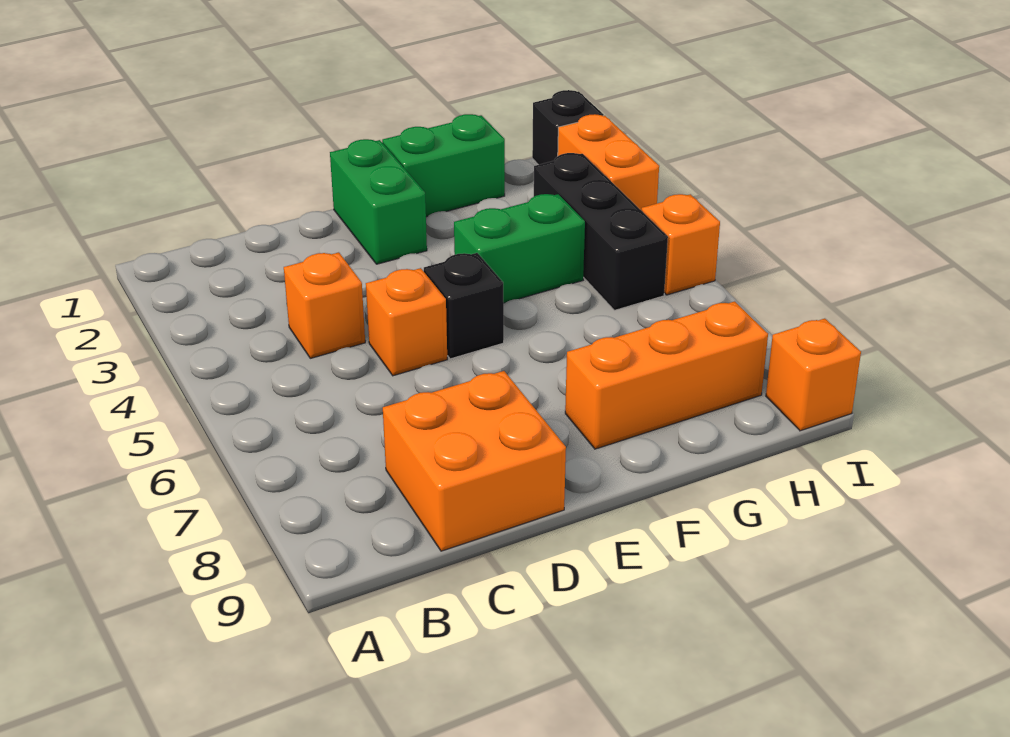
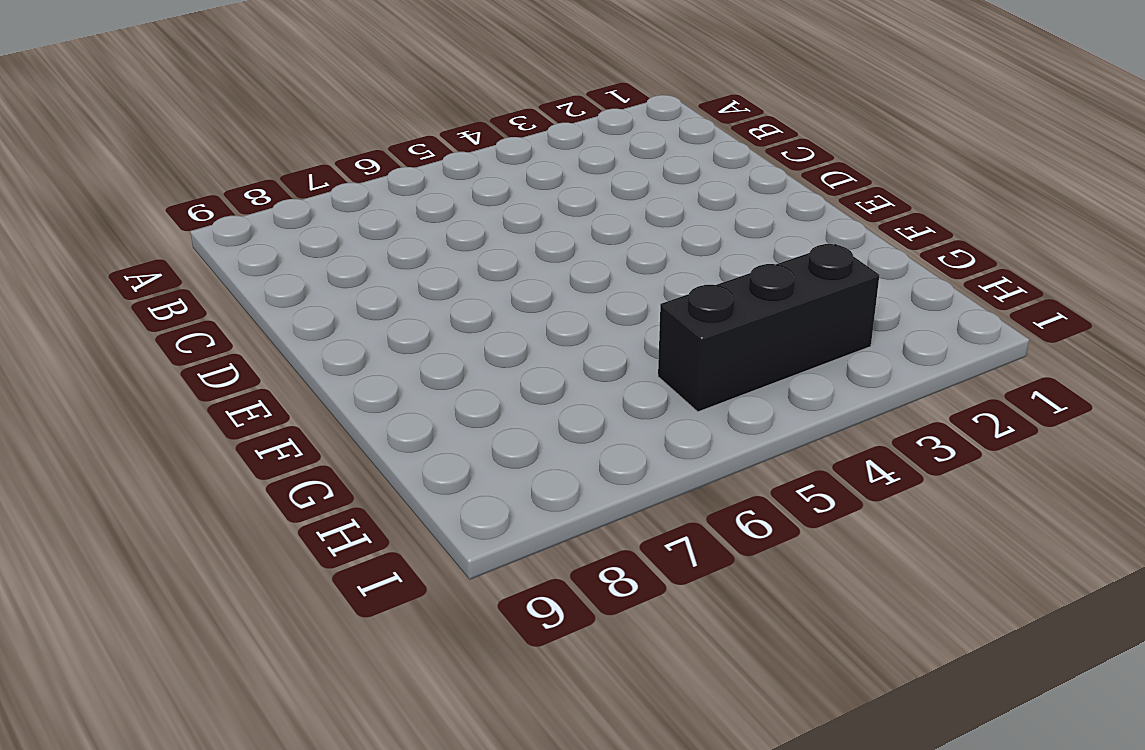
none -> orange 1x1 brick [284,252,365,358]
none -> orange 2x2 brick [383,371,566,551]
none -> orange 1x1 brick [366,268,447,376]

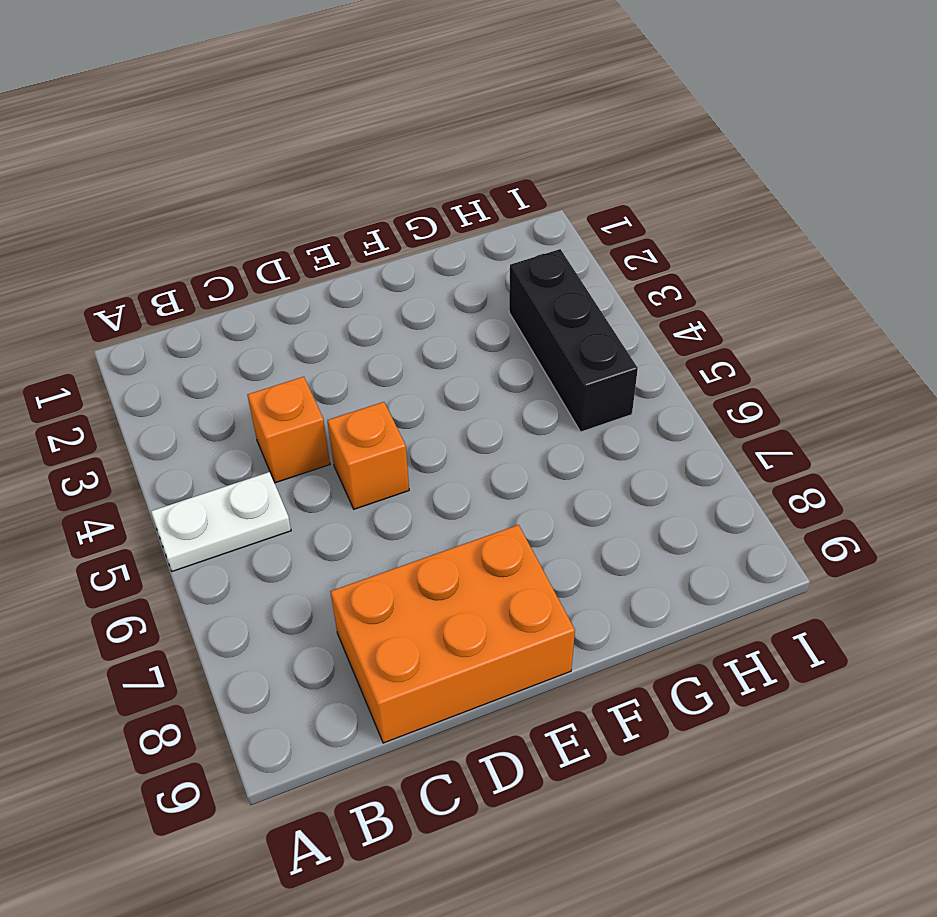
white 1x2 plate [151,472,291,571] -> none
orange 2x3 brick [330,525,575,743] -> orange 2x2 brick [383,371,566,551]
none -> green 1x2 brick [330,139,427,264]
none -> black 1x1 brick [424,253,504,359]
none -> green 1x2 brick [382,114,505,217]

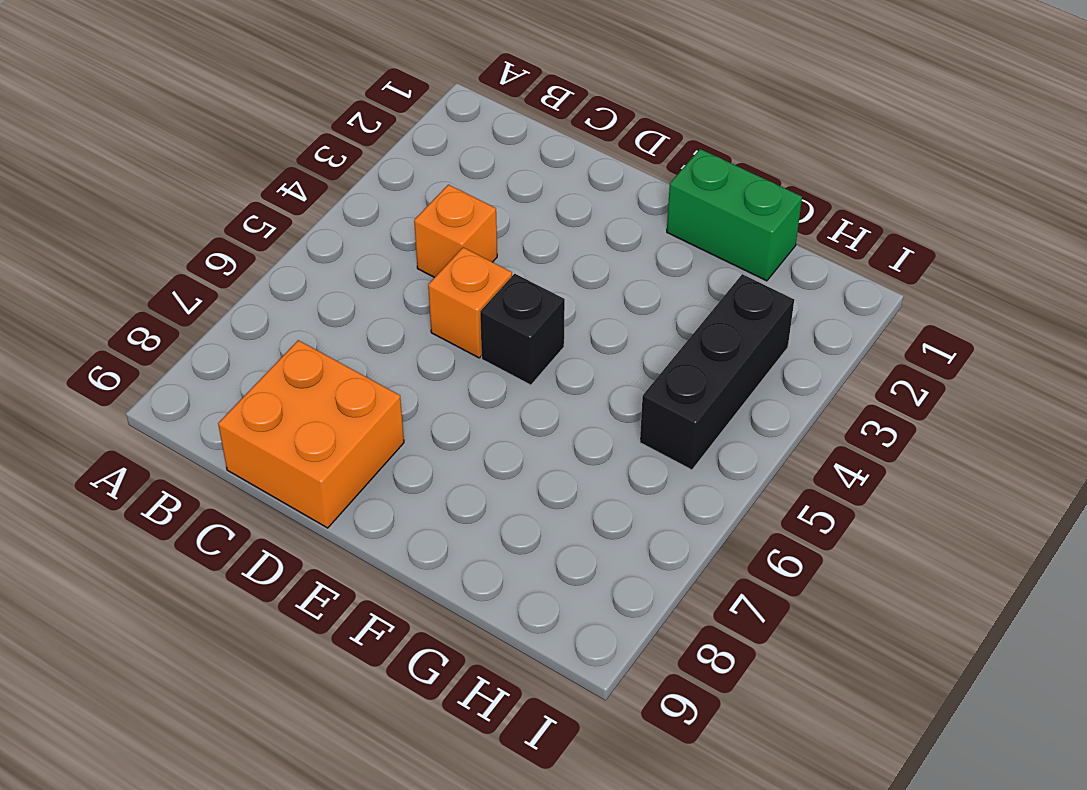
none -> green 1x2 brick [330,139,427,264]
none -> green 1x2 brick [454,194,585,303]
none -> orange 1x3 brick [565,301,768,449]

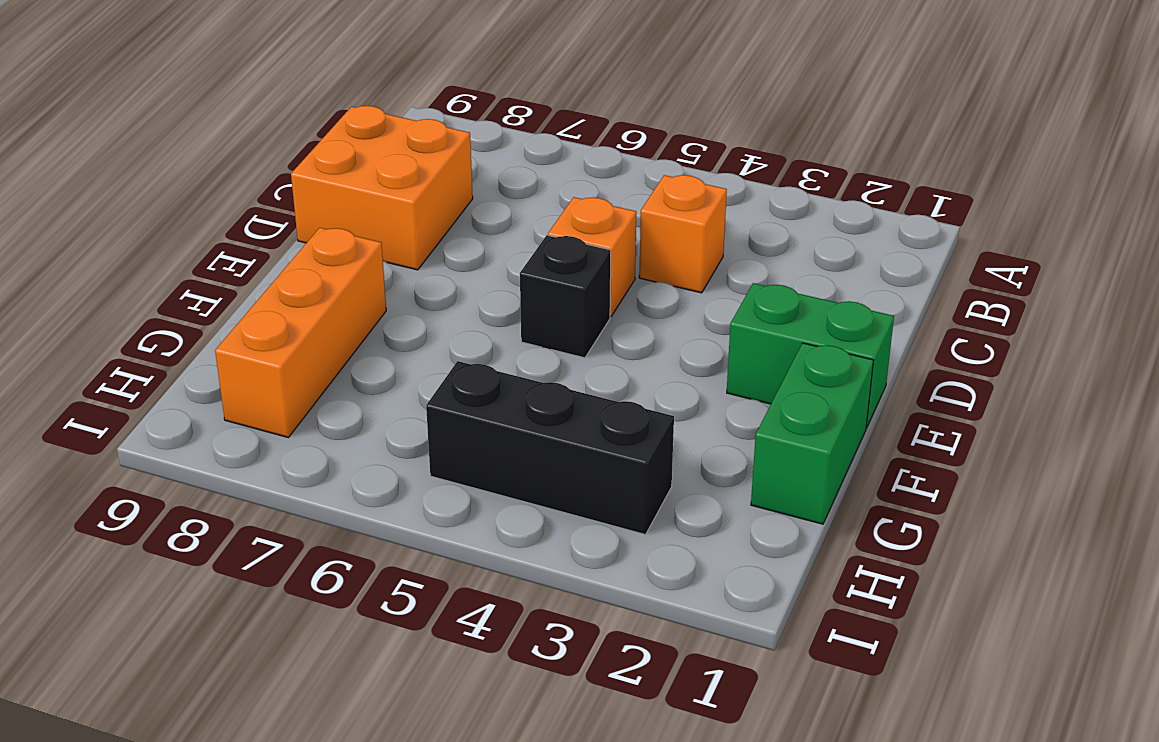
none -> green 1x2 brick [454,194,585,303]
none -> black 1x1 brick [532,90,604,165]
none -> orange 1x2 brick [558,114,659,210]

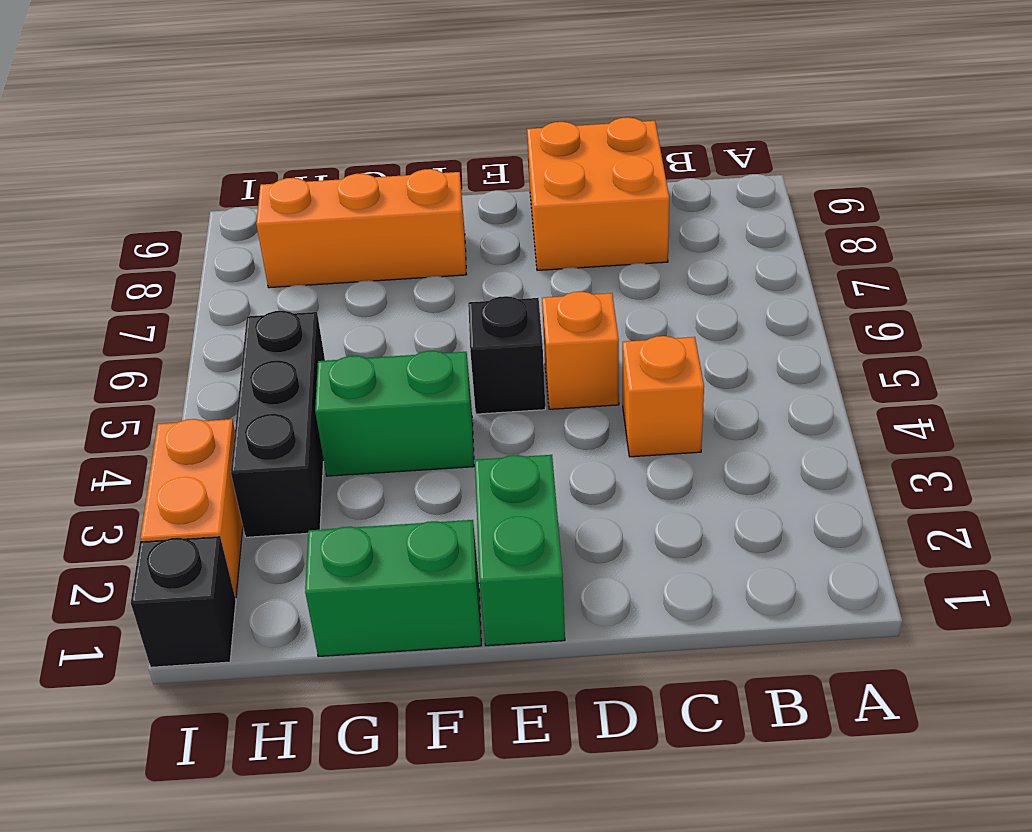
none -> orange 1x1 brick [641,194,720,295]
none -> orange 1x1 brick [766,319,861,431]

